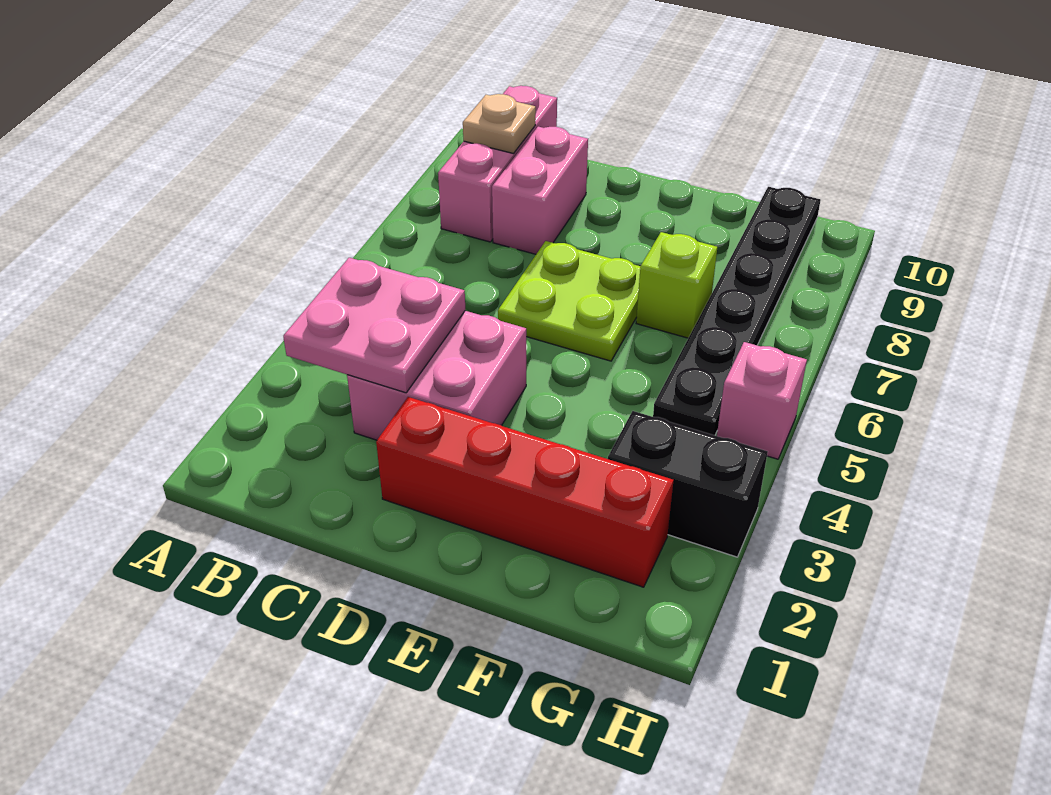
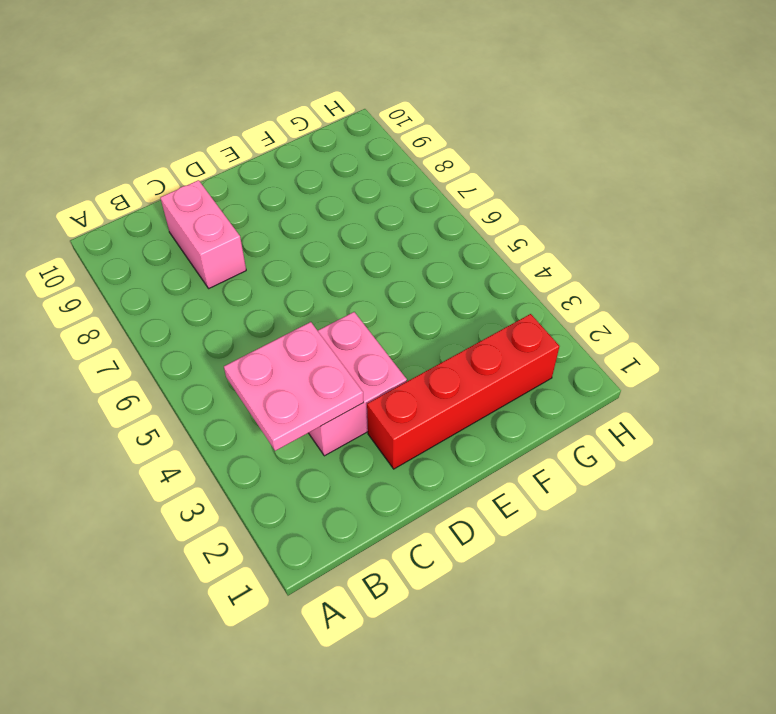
none -> pink 1x3 brick [438,86,557,242]
none -> lime 2x2 plate [498,241,640,361]

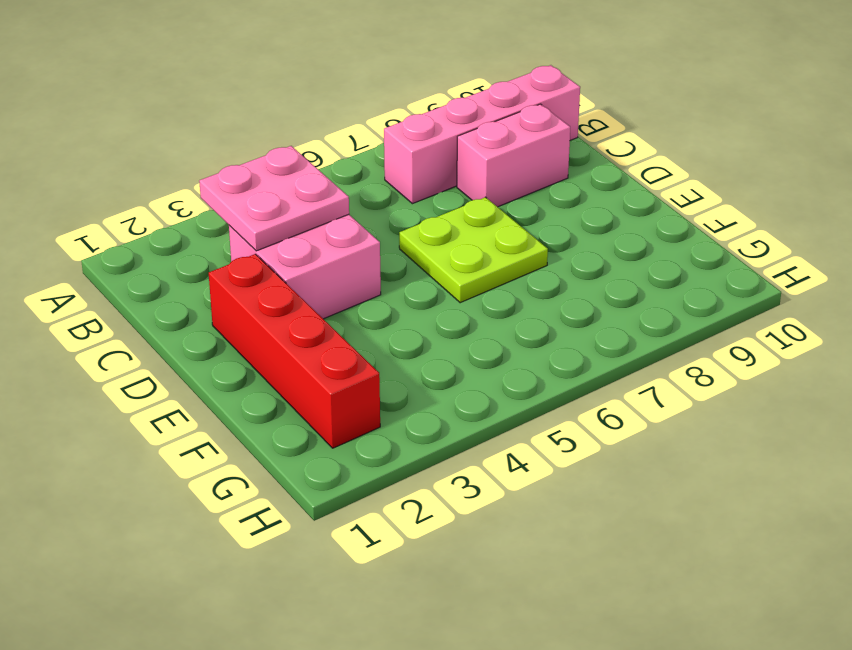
pink 1x4 brick [384,65,580,204] -> pink 1x3 brick [438,86,557,242]
none -> lime 1x1 brick [636,232,717,338]
none -> black 1x2 brick [608,411,768,557]

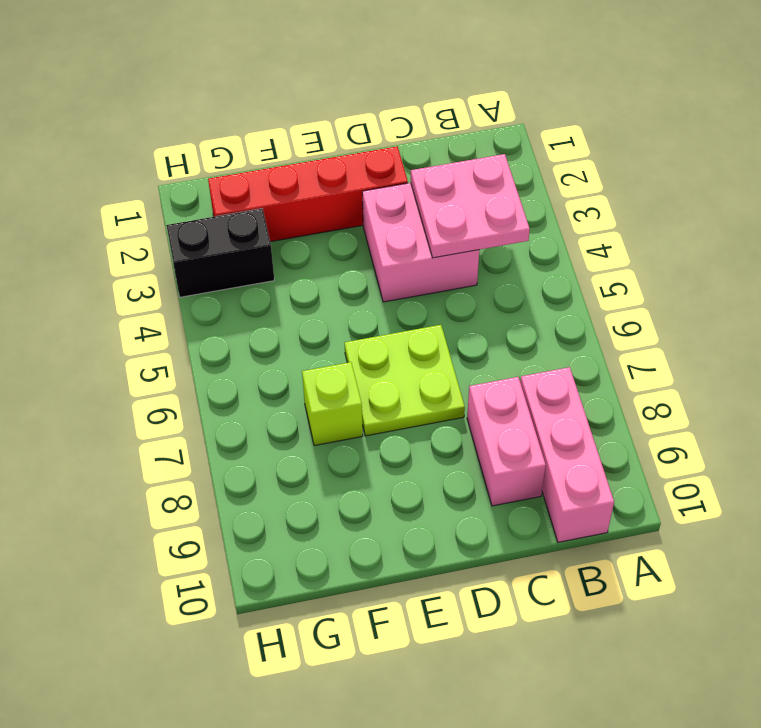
none -> black 1x6 plate [653,187,820,435]
none -> pink 1x1 brick [717,342,807,459]

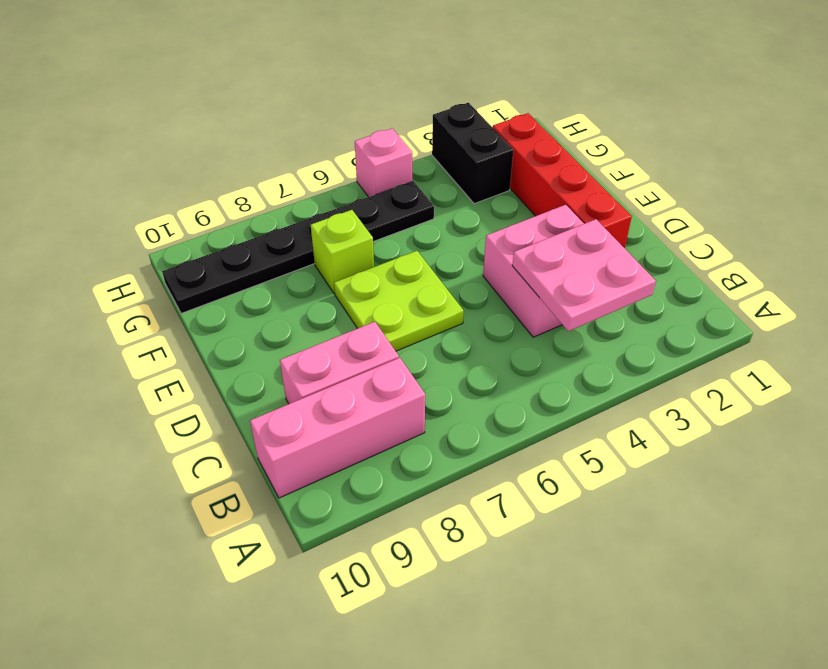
none -> tan 1x1 plate [463,94,536,154]

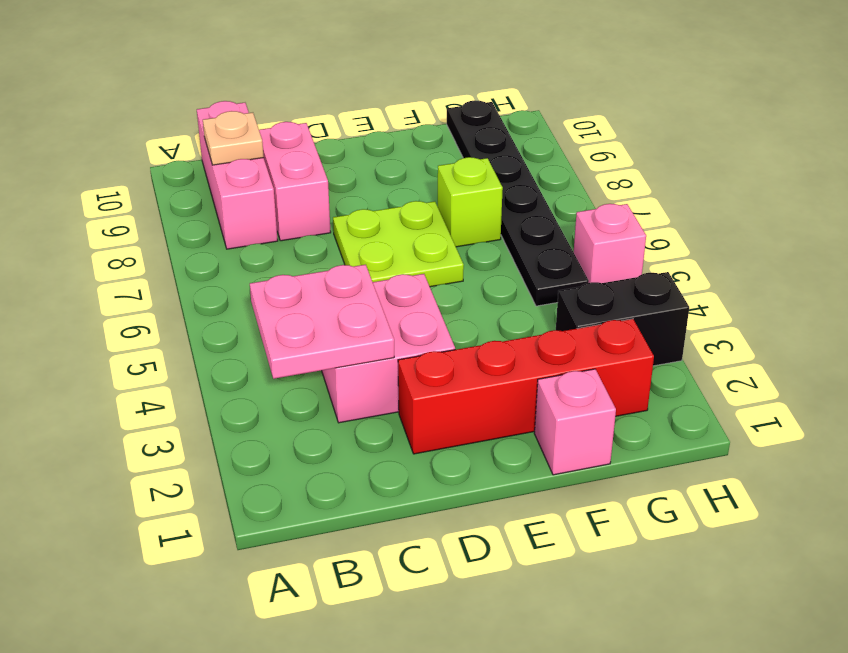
pink 1x1 brick [534,369,616,475] -> none

